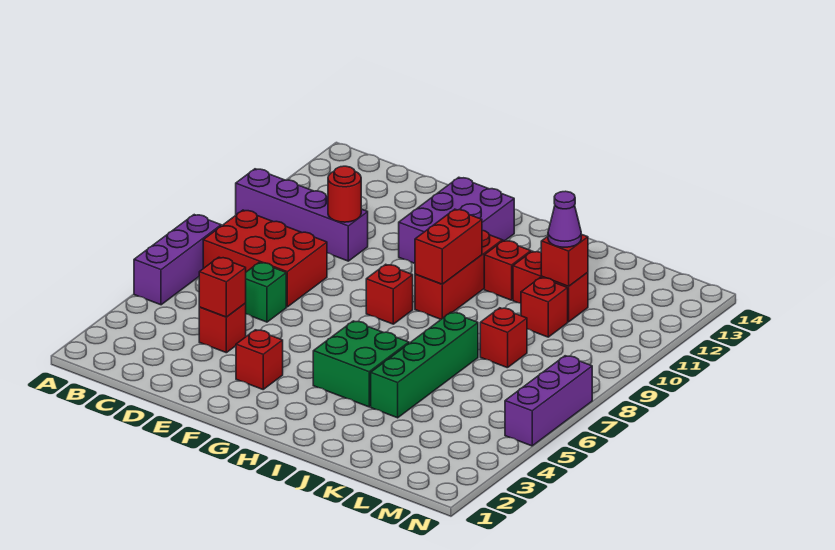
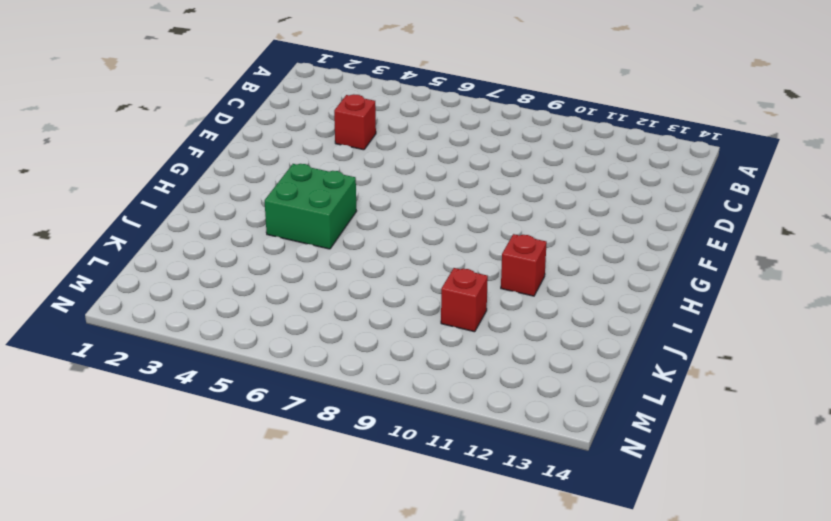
none -> purple 1x3 brick [134,215,221,305]
none -> purple 1x4 brick [236,169,368,261]
none -> red 2x3 brick [203,210,327,307]

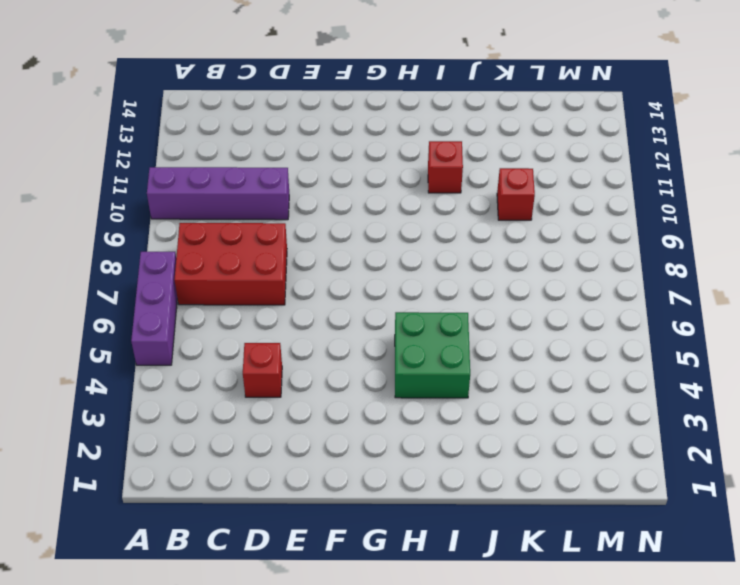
none -> green 1x1 brick [246,262,286,322]
none -> red 1x1 brick [236,330,283,389]
none -> purple 2x3 brick [399,177,514,263]

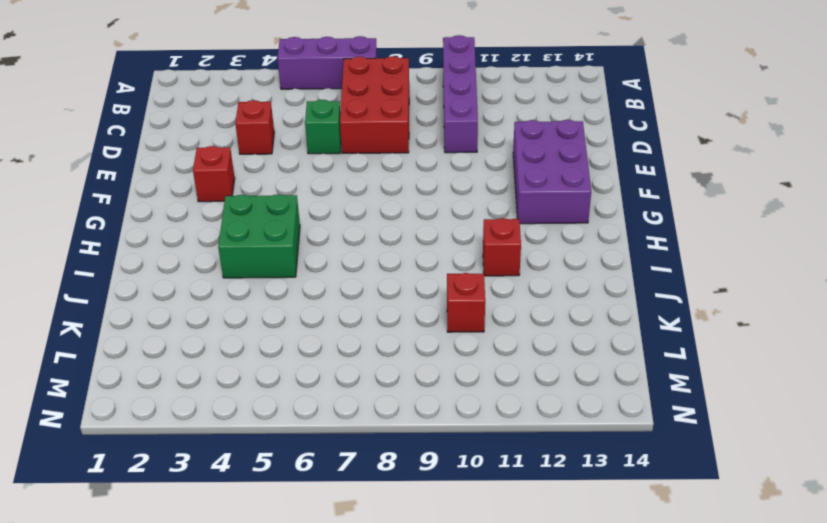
purple 2x3 brick [513,120,591,224] -> purple 2x3 brick turned to [399,177,514,263]
none -> red 1x1 brick [366,264,413,324]
none -> red 1x3 brick [415,230,502,319]
none -> green 1x4 brick [371,312,478,418]

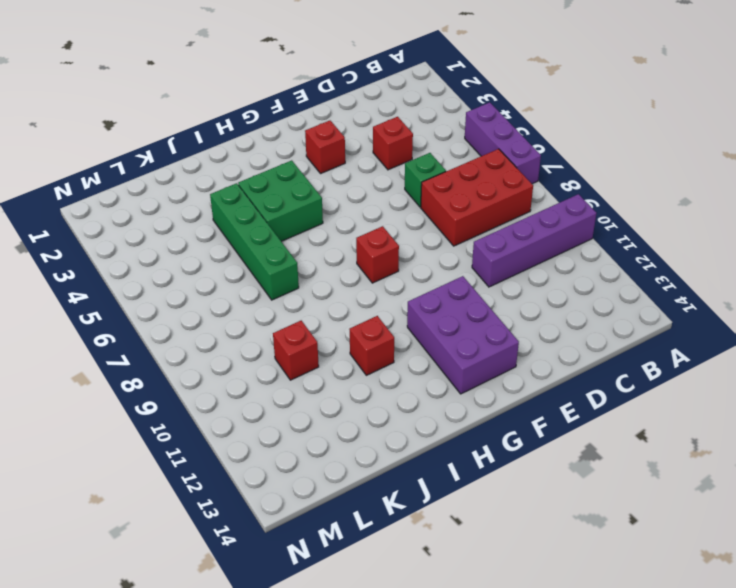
none -> red 1x3 brick [415,230,502,319]
none -> red 1x2 brick [513,251,588,322]
none -> red 1x1 brick [480,308,527,368]

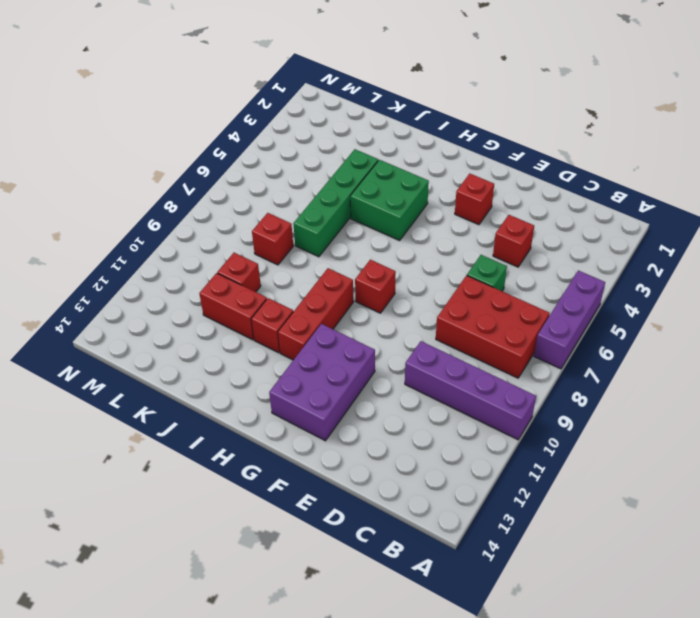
none -> purple 1x3 brick [505,356,592,446]
none -> red 1x1 brick [199,257,246,317]
none -> red 1x1 round brick [328,166,361,222]

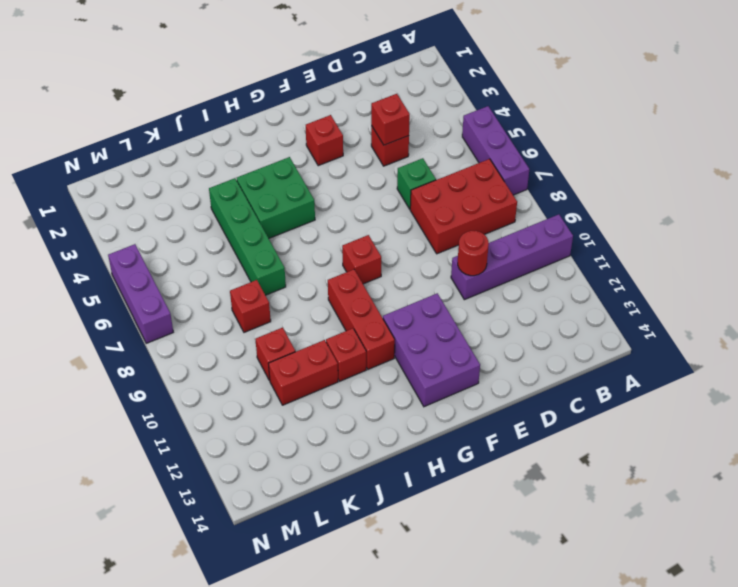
none -> red 1x2 brick [415,209,482,284]
none -> red 1x1 brick [541,234,588,286]
none -> purple 1x1 cone [548,191,581,247]

